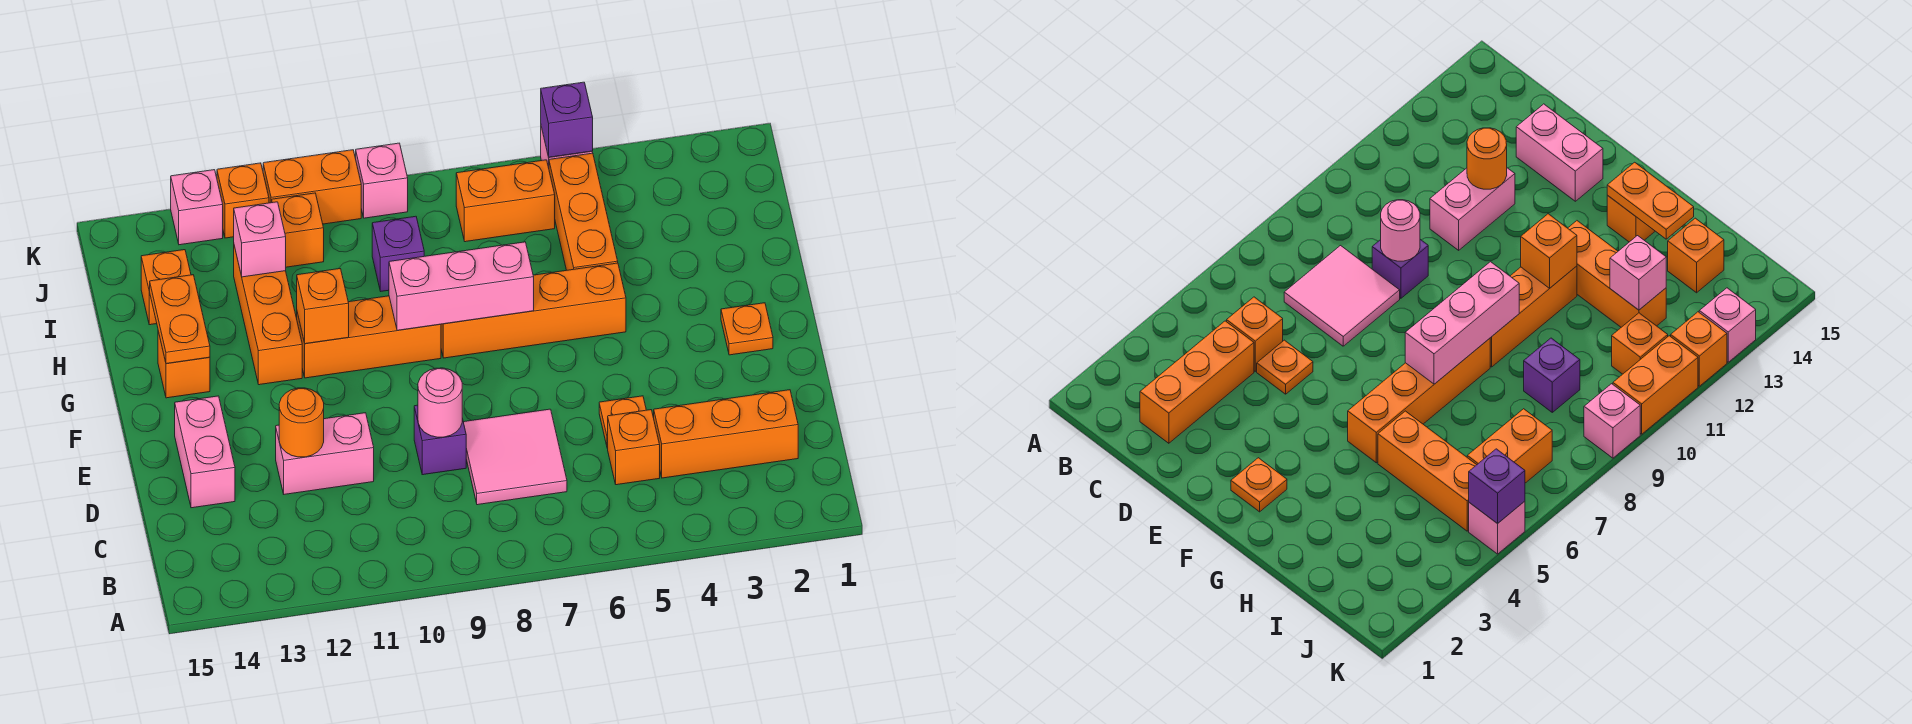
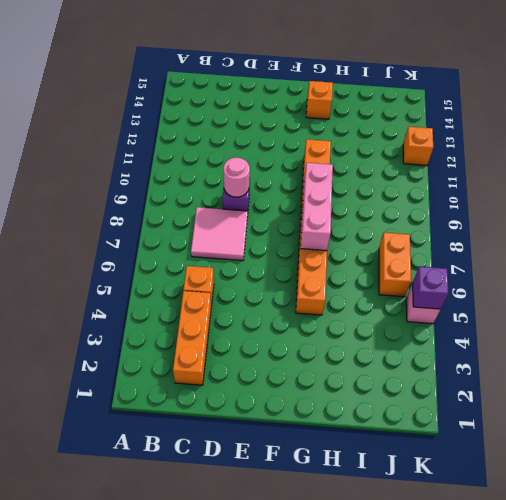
none -> orange 1x1 plate [599,396,646,448]
none -> pink 1x2 brick [276,413,374,494]
none -> pink 1x2 brick [175,396,235,508]

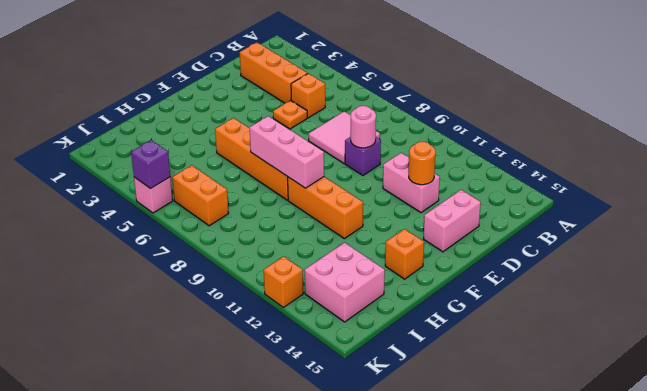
pink 2x2 brick [305,243,385,322] -> orange 1x1 brick [141,250,191,325]
none -> orange 1x1 plate [721,303,773,355]
none -> orange 1x3 brick [234,246,302,385]
none -> orange 1x3 brick [549,153,618,270]

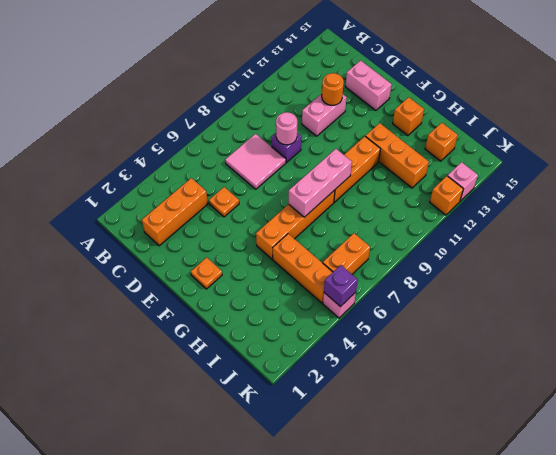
none -> orange 1x1 brick [608,410,660,485]
none -> purple 1x1 brick [372,216,424,291]
none -> orange 1x1 brick [272,193,324,267]

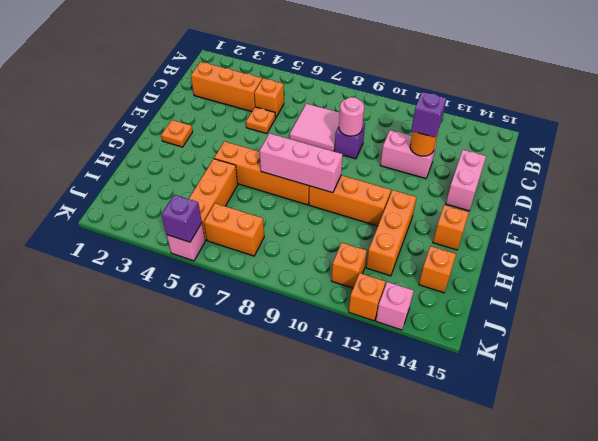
purple 1x1 brick [411,92,447,137] -> purple 1x1 brick moved to [372,216,424,291]
none -> pink 1x1 brick [356,143,408,218]
none -> orange 1x2 brick [263,150,361,224]
none -> orange 1x1 brick [297,269,349,344]

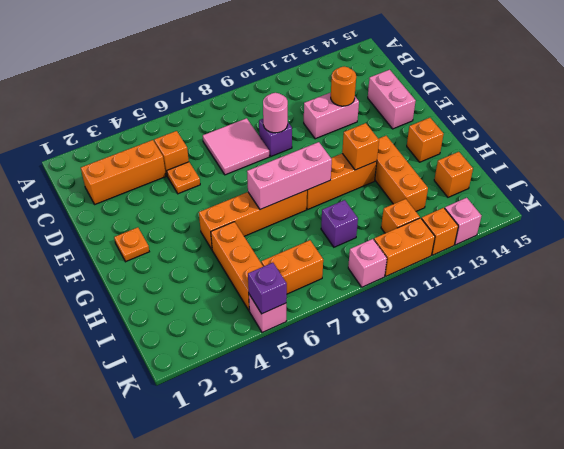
none -> orange 1x2 plate [150,275,210,364]
none -> pink 1x1 brick [234,202,286,277]

